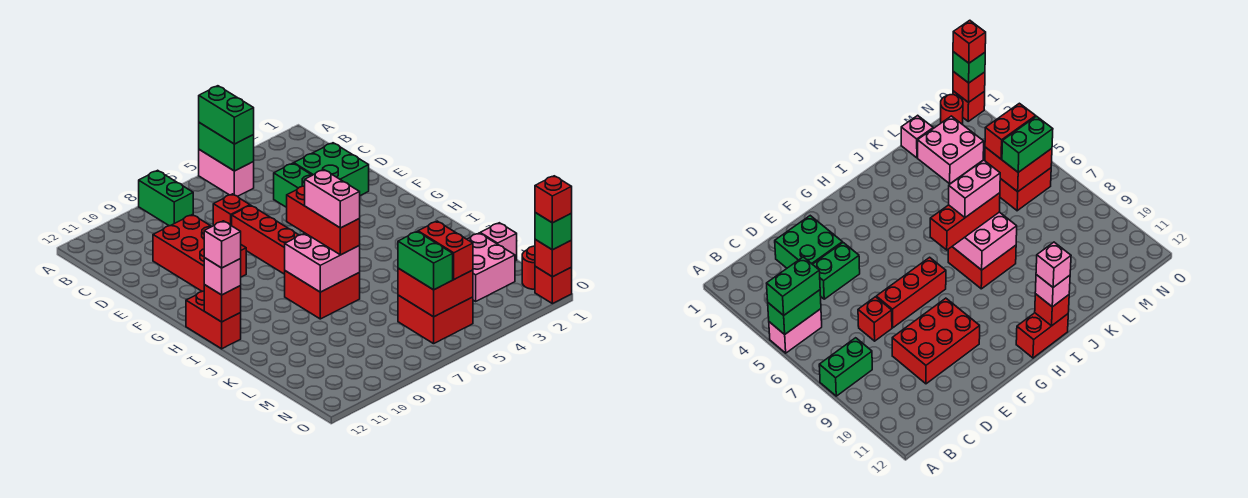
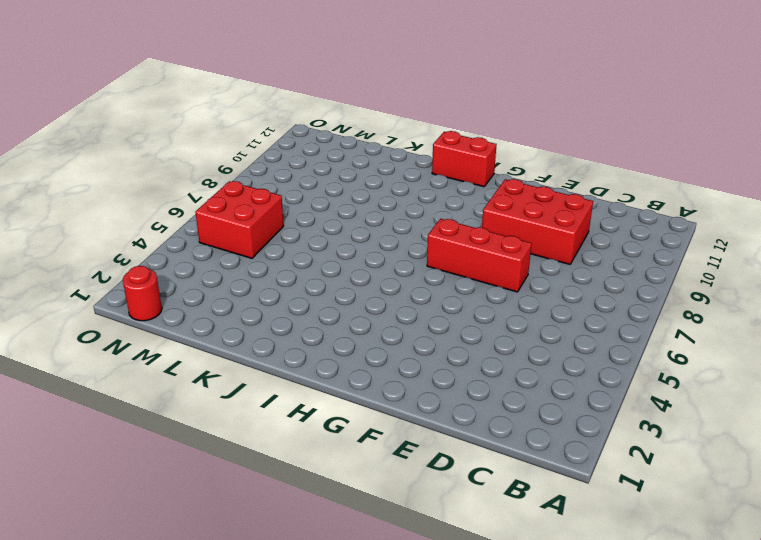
none -> pink 1x2 brick [199,150,254,196]
none -> green 1x2 brick [139,170,193,226]
none -> green 2x2 brick [294,143,369,196]

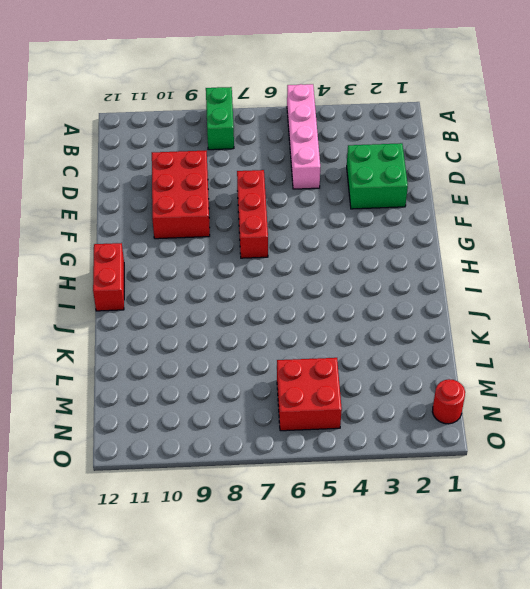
pink 1x4 brick [287,84,320,189] -> pink 1x2 brick [199,150,254,196]
none -> green 1x2 brick [274,163,312,207]
none -> red 1x1 brick [213,194,250,226]
none -> red 2x2 brick [285,271,360,319]

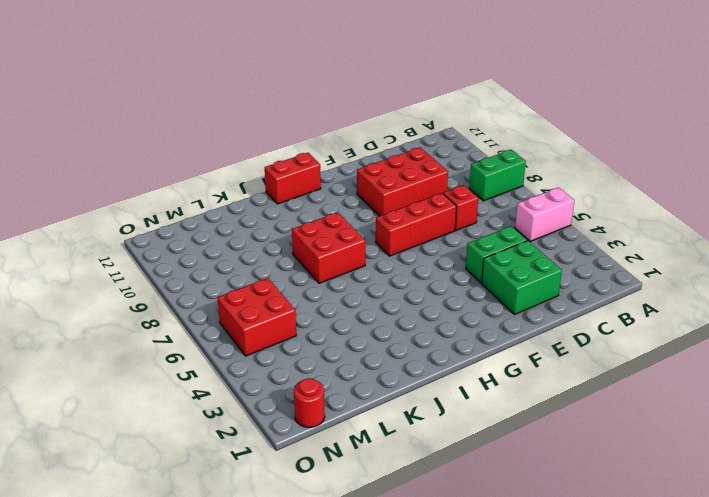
none -> pink 1x1 brick [480,223,517,261]
none -> pink 2x2 brick [467,233,515,301]
none -> red 1x1 brick [535,266,572,304]

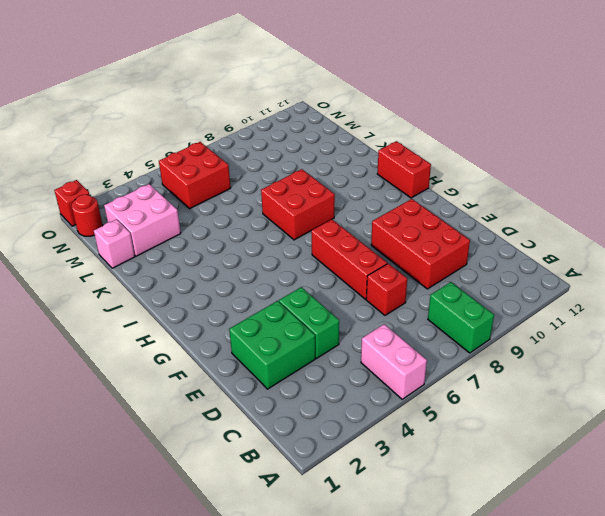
none -> green 1x2 brick [199,123,254,171]
none -> pink 2x2 brick [285,233,360,292]
none -> red 1x1 brick [204,285,241,322]

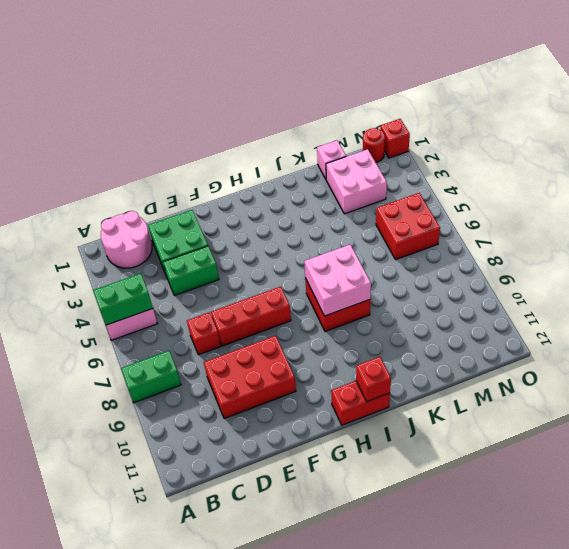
pink 2x2 round brick [101,211,152,268] -> none
none -> red 2x2 brick [398,268,473,317]
none -> red 1x1 brick [535,240,572,277]
none -> green 1x2 brick [199,86,254,144]

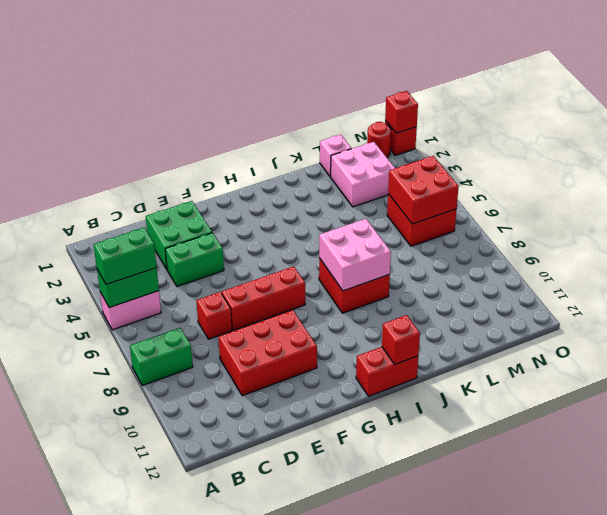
none -> red 1x3 brick [287,186,360,255]
none -> pink 1x1 brick [204,258,241,295]
none -> red 1x2 brick [418,221,473,279]

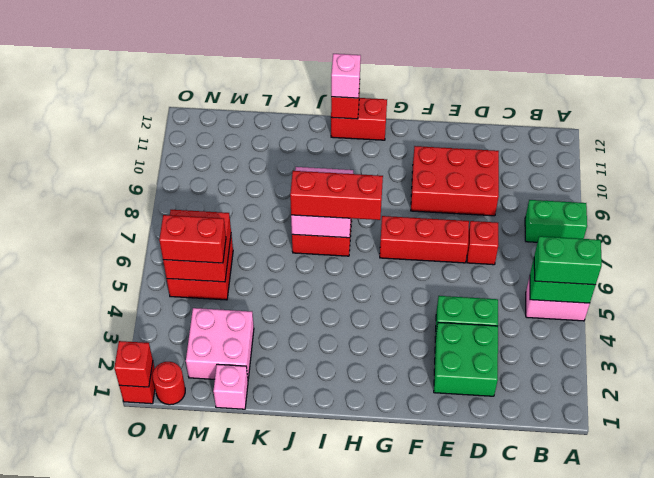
none -> green 1x2 brick [398,232,453,290]
none -> green 1x1 brick [535,213,572,250]
none -> pink 1x2 brick [305,170,360,228]

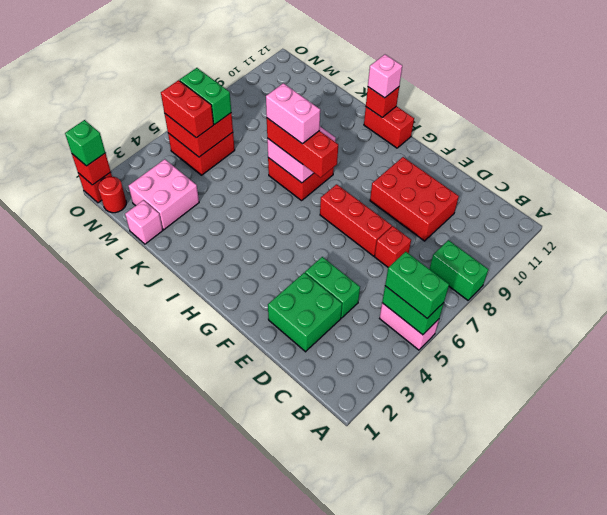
none -> pink 1x1 brick [204,221,241,268]
none -> red 1x1 brick [535,176,572,223]

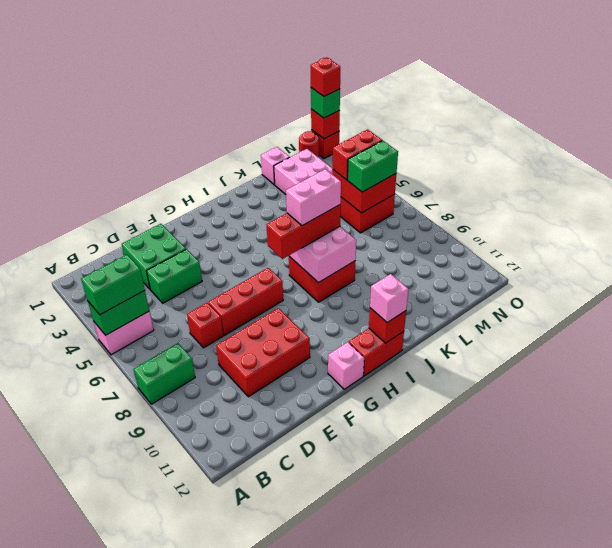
pink 1x1 brick [328,342,364,389] -> pink 1x1 brick moved to [204,221,241,268]

